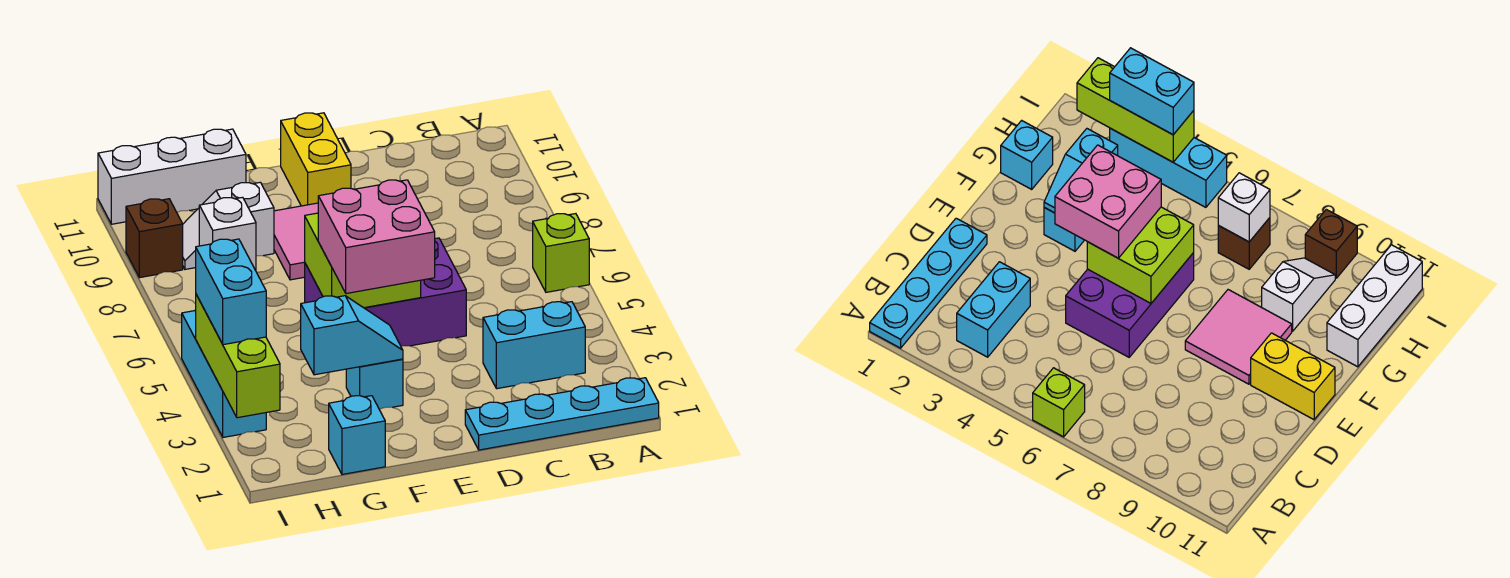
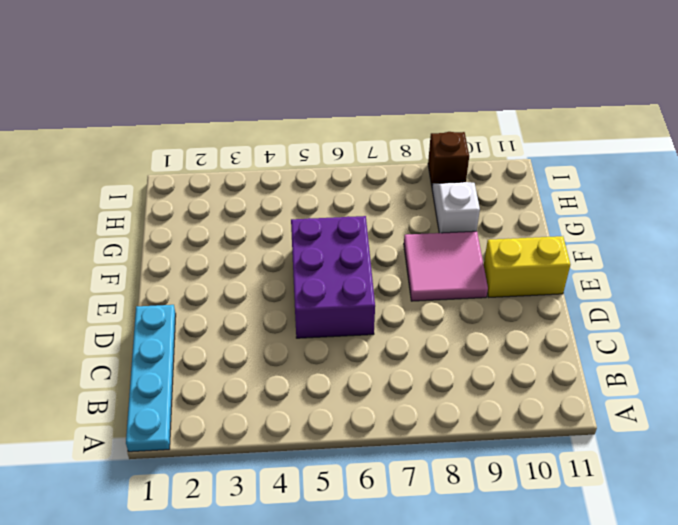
none -> lime 1x1 brick [533,214,589,292]
none -> cyan 1x2 brick [483,302,585,389]
none -> cyan 1x1 brick [346,359,403,409]

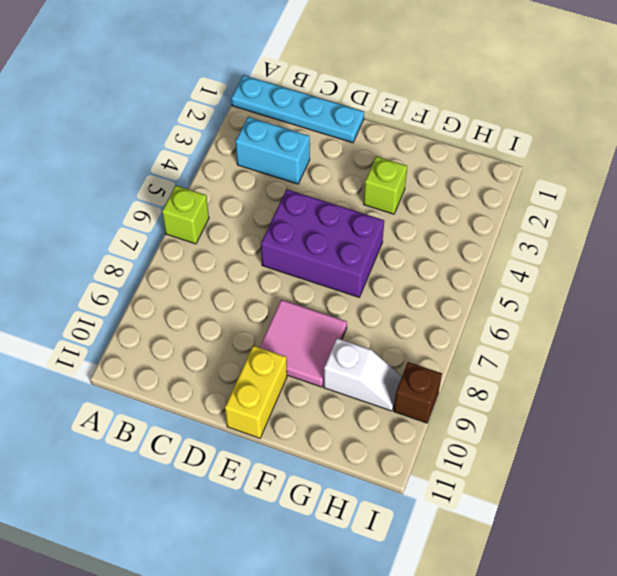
lime 1x1 brick [364,156,407,214] -> cyan 1x1 brick [346,359,403,409]
none -> cyan 1x1 brick [329,396,385,474]
none -> white 1x3 brick [98,129,246,224]
none -> brown 1x1 brick [1218,218,1270,269]

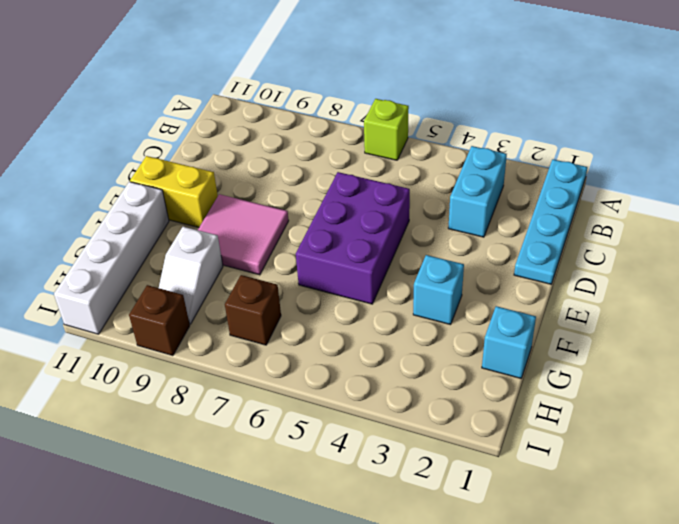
white 1x4 brick [54,182,169,334] -> white 1x3 brick [98,129,246,224]
none -> cyan 1x3 brick [182,310,266,437]
none -> lime 2x2 brick [305,213,421,308]
none -> cyan 1x2 slope [301,296,403,375]

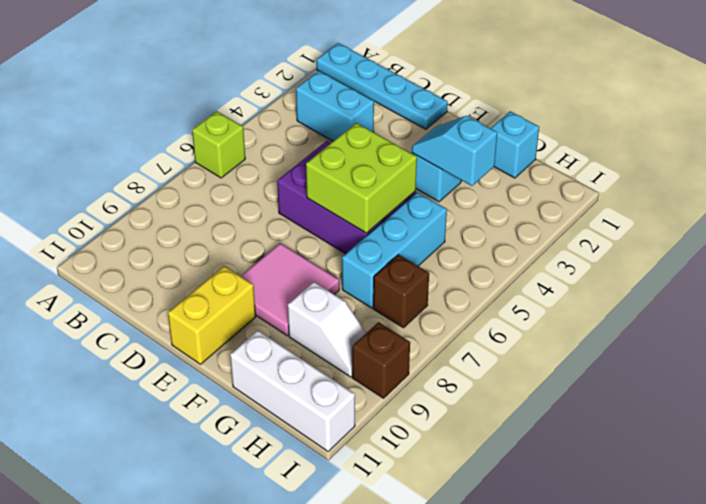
cyan 1x3 brick [342,192,447,308] -> cyan 1x3 brick moved to [182,310,266,437]
none -> white 1x1 brick [199,197,256,269]
none -> lime 1x3 brick [196,295,280,418]
none -> pink 2x2 brick [318,180,435,294]

